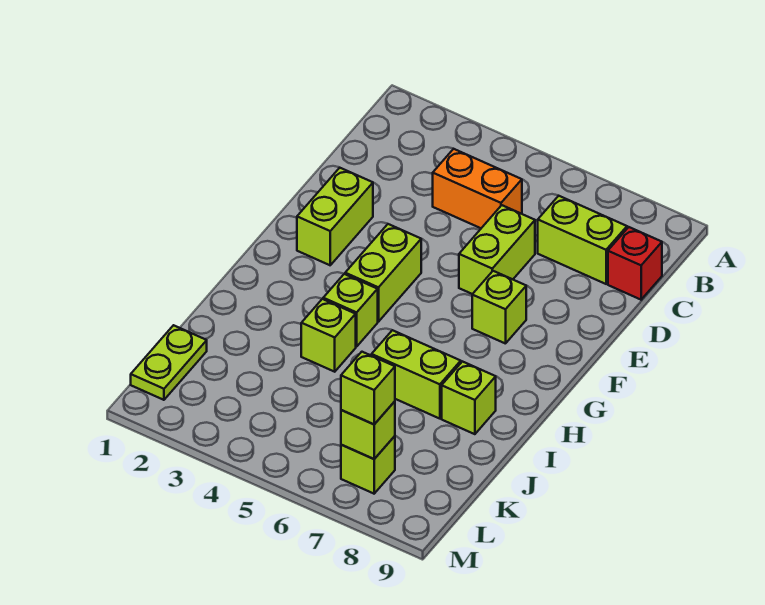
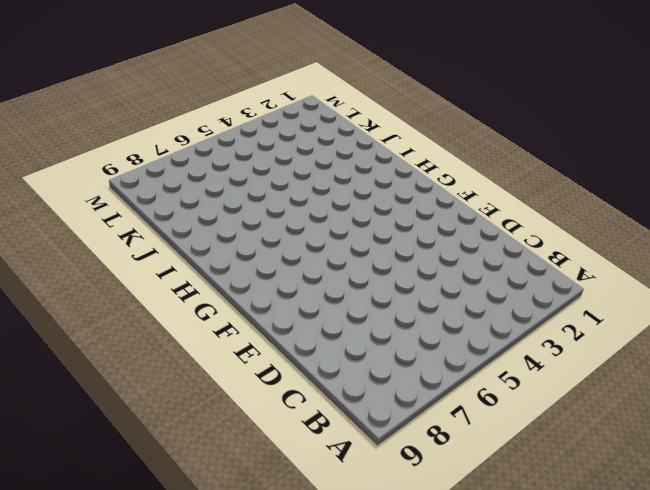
none -> orange 1x2 brick [433,149,522,228]
none -> lime 1x2 brick [538,196,627,284]
none -> red 1x1 brick [608,227,662,300]

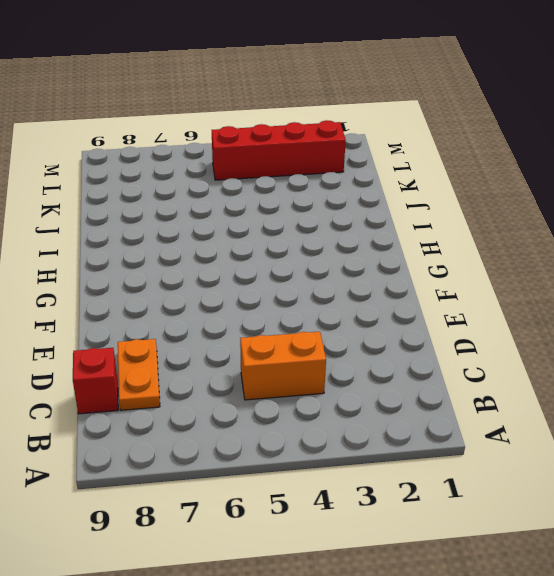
orange 1x2 plate [118,339,160,410] -> lime 1x2 brick [538,196,627,284]
red 1x4 brick [212,120,346,180] -> none
none -> lime 1x2 brick [459,205,535,294]
none -> lime 1x2 brick [297,168,373,265]
none -> lime 1x2 brick [345,224,421,322]

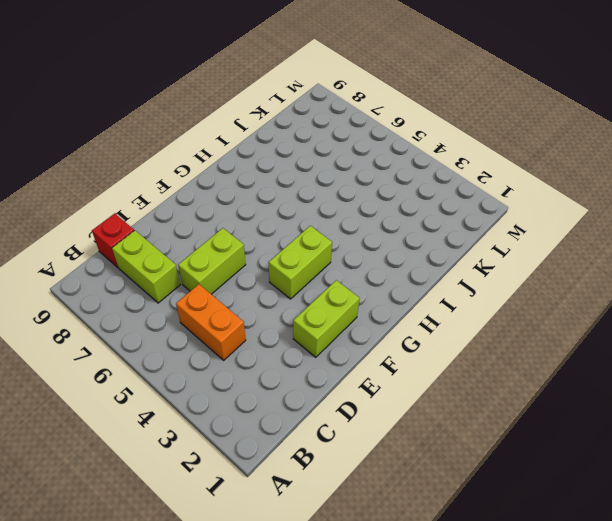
none -> lime 1x1 brick [472,271,526,344]
none -> lime 1x1 brick [323,274,378,347]
none -> lime 1x1 brick [301,299,356,372]

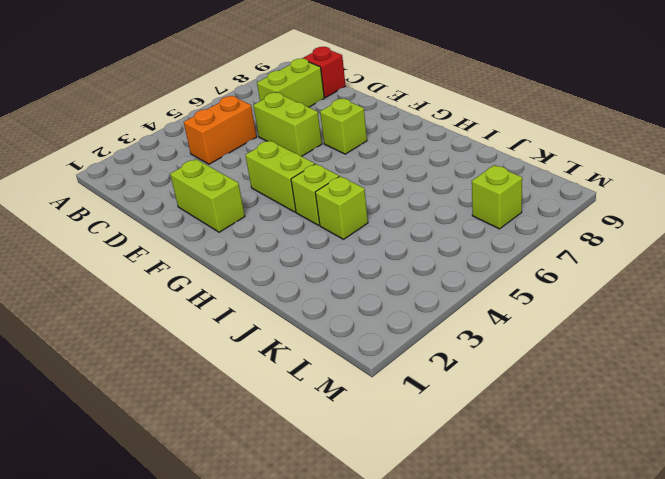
none -> lime 1x2 brick [372,330,461,419]
none -> lime 1x1 brick [442,361,496,434]
none -> lime 1x2 plate [131,325,207,400]

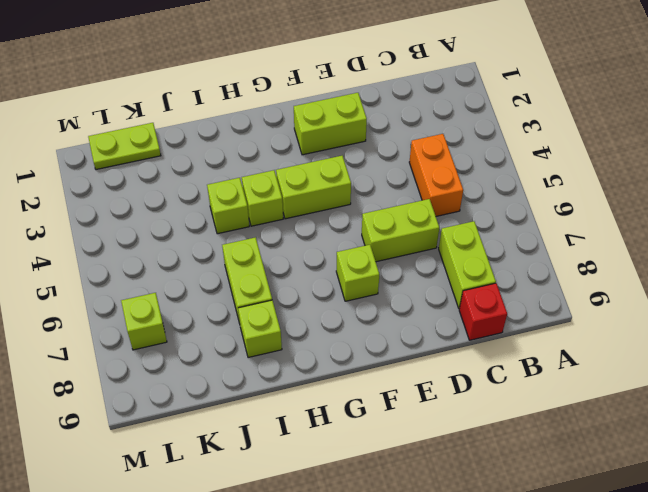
none -> lime 1x1 brick [341,401,395,459]
none -> lime 1x1 brick [341,352,395,424]

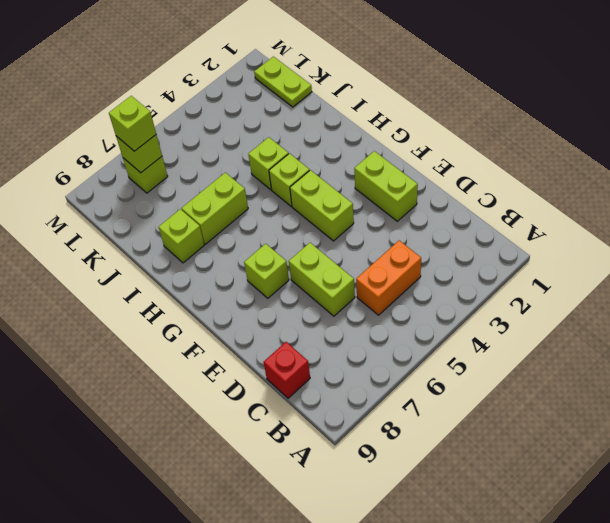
none -> lime 1x2 brick [538,196,627,284]

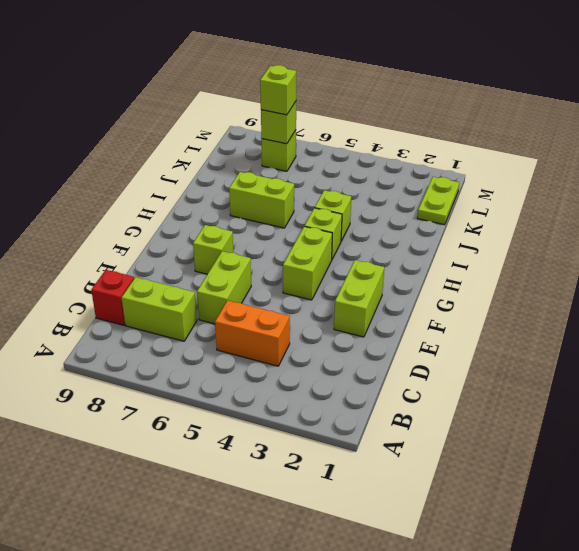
none -> lime 1x1 brick [442,361,496,434]

